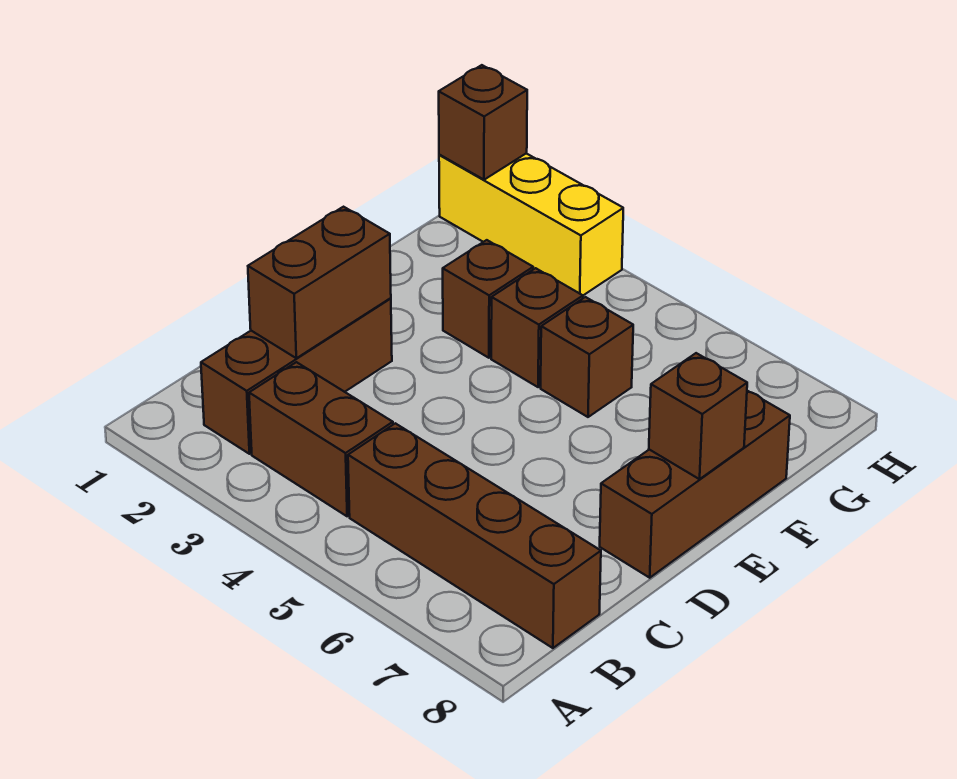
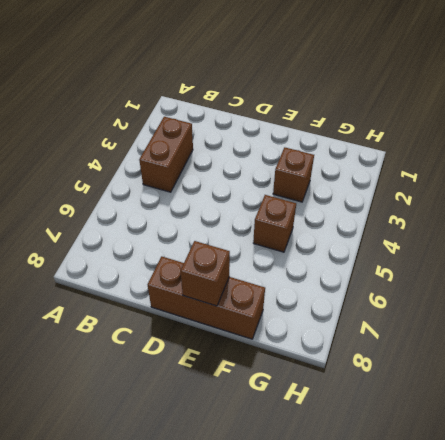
none -> brown 1x3 brick [201,298,392,454]
none -> brown 1x4 brick [348,423,601,648]

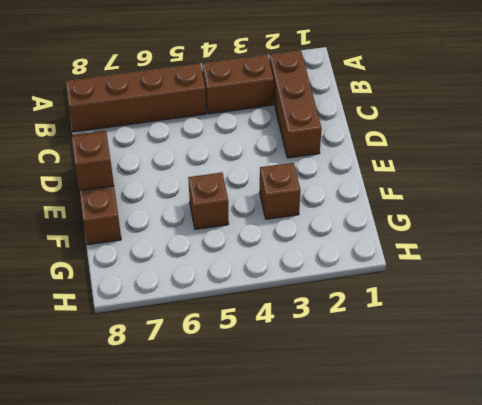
none -> brown 1x1 brick [491,268,583,387]
none -> yellow 1x3 brick [439,153,623,295]

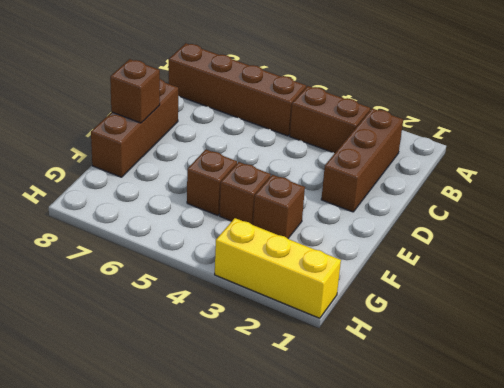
none -> brown 1x2 brick [248,207,391,358]
none -> brown 1x1 brick [439,65,527,180]

